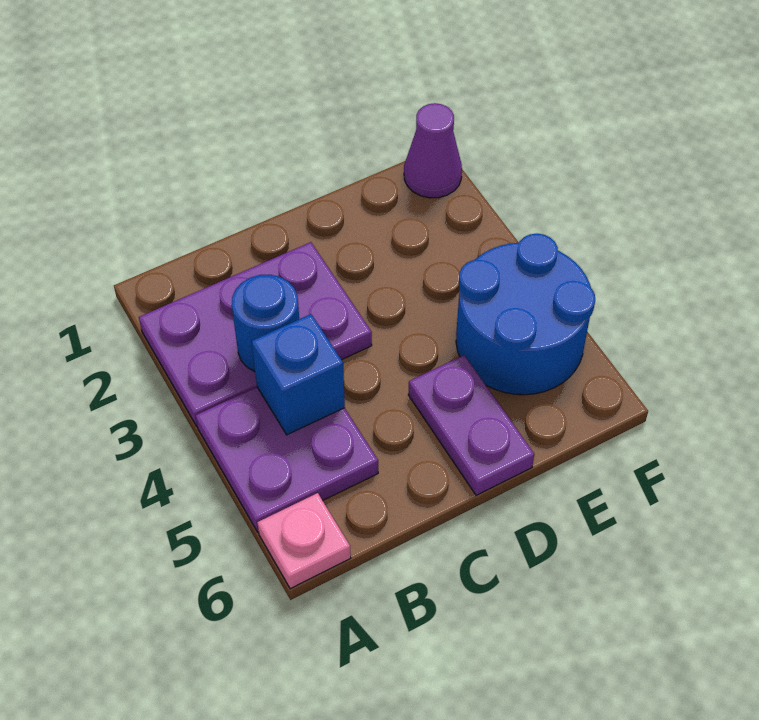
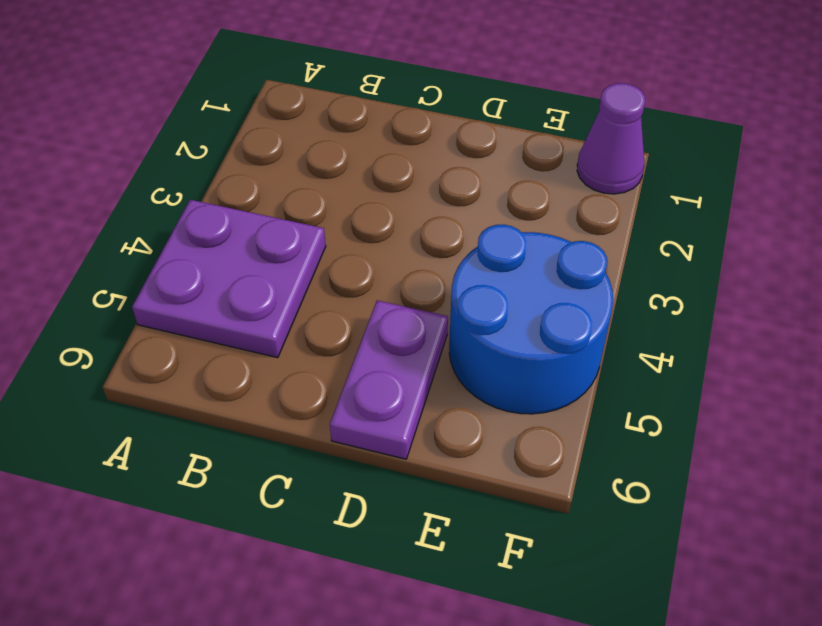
none -> purple 2x3 plate [139,242,372,426]
none -> pink 1x1 plate [257,493,351,589]

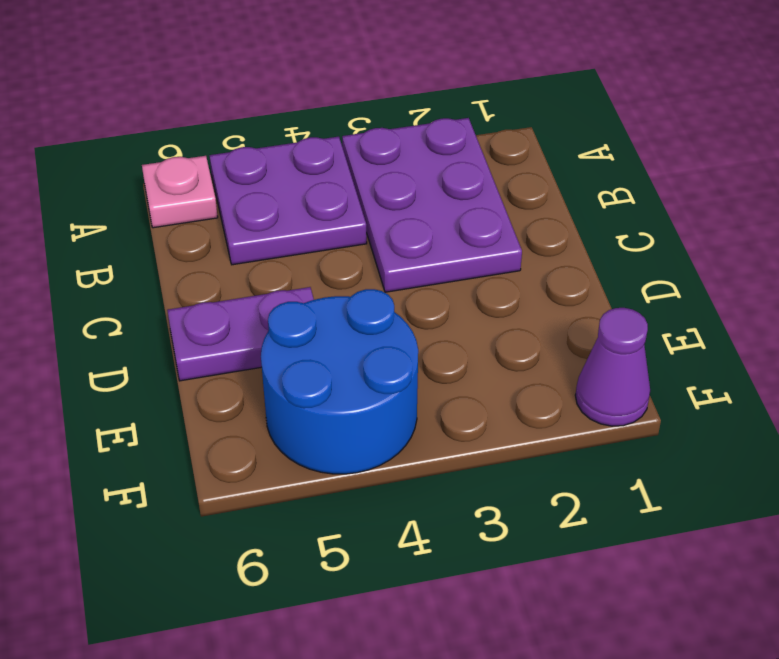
none -> blue 1x1 round brick [232,275,299,372]
none -> blue 1x1 brick [252,314,345,435]

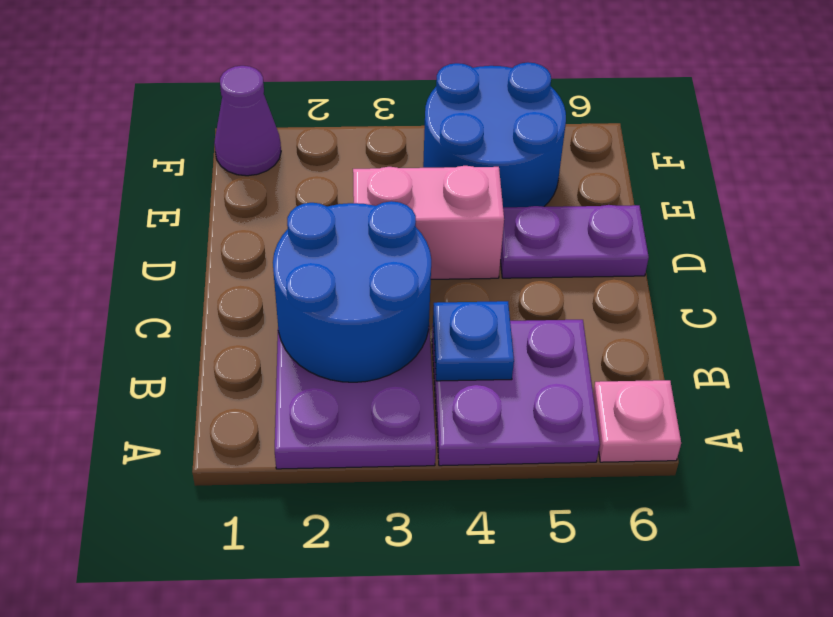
blue 2x2 round brick [273,201,431,382] -> blue 1x1 round brick [232,275,299,372]
blue 1x1 plate [433,301,514,381] -> blue 1x1 brick [252,314,345,435]
pink 1x2 brick [353,166,504,279] -> none

